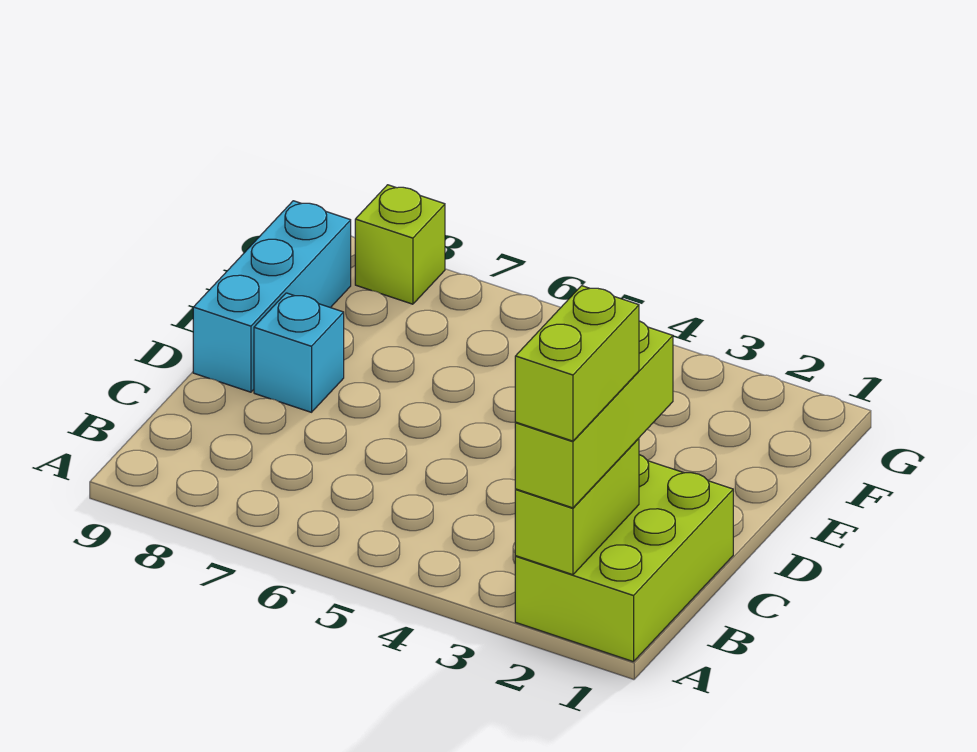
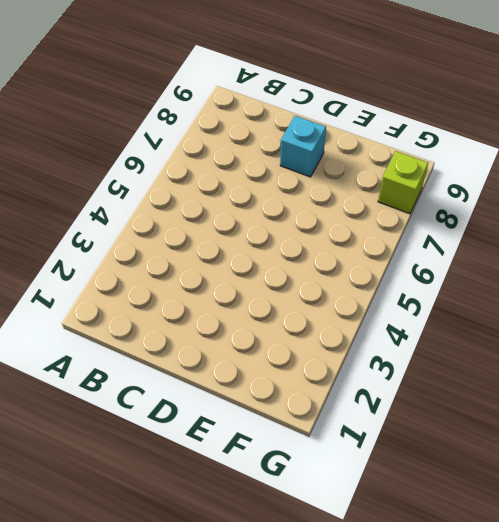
none -> lime 2x3 brick [515,455,733,662]
none -> cyan 1x3 brick [193,201,351,392]

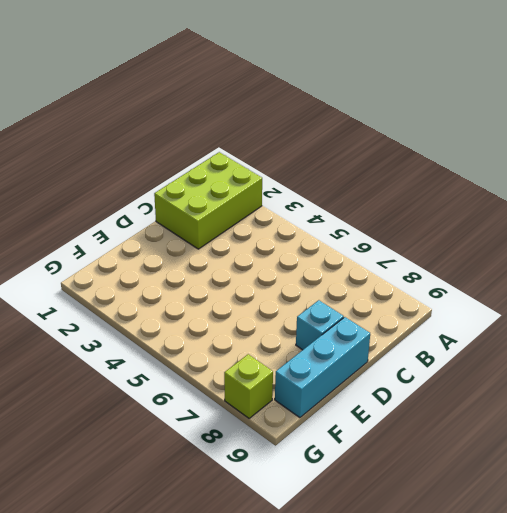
none -> lime 1x2 brick [515,438,639,575]
none -> lime 1x3 brick [515,321,673,508]

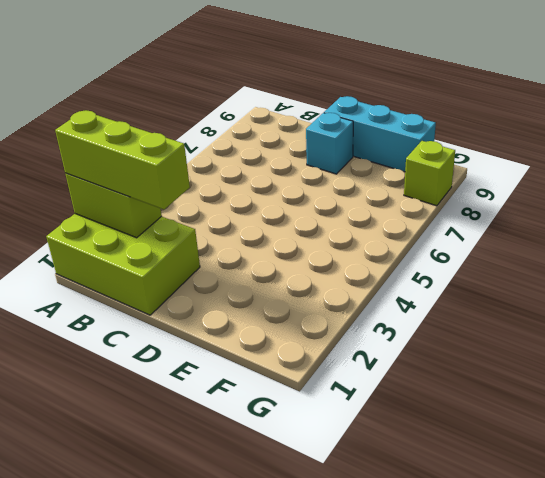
none -> lime 1x2 brick [515,286,639,441]

